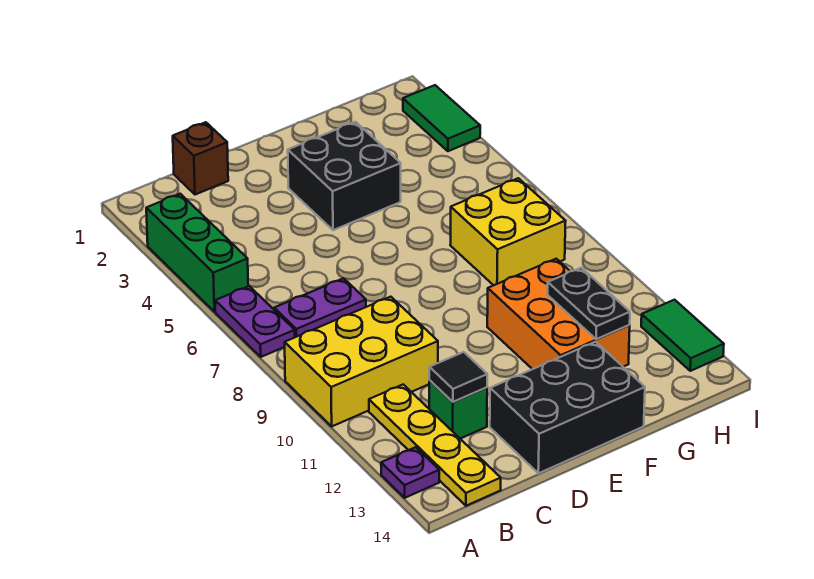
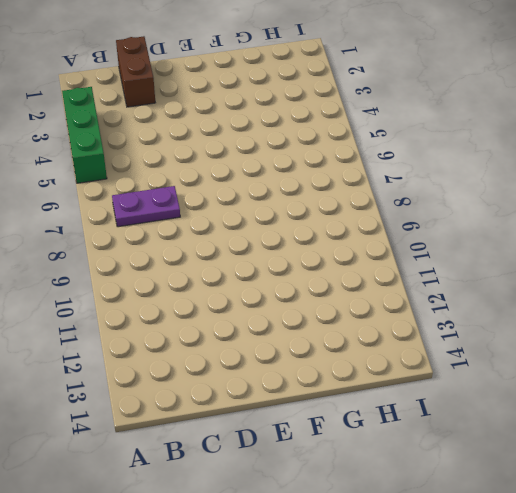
brown 1x2 brick [116,36,155,107] -> brown 1x1 brick [173,122,228,195]
none -> purple 1x2 plate [215,286,295,357]
none -> yellow 2x3 brick [285,297,438,426]
none -> purple 1x1 plate [381,447,439,498]

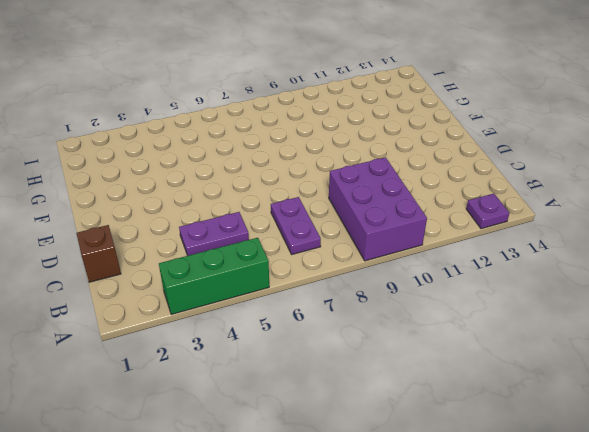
purple 2x3 brick [329,157,427,261] -> yellow 2x3 brick [285,297,438,426]
purple 1x2 plate [179,212,249,256] -> purple 1x2 plate moved to [215,286,295,357]
none -> yellow 1x4 plate [369,385,501,506]
none -> green 1x1 brick [429,380,487,439]
none -> black 2x3 brick [490,342,645,473]

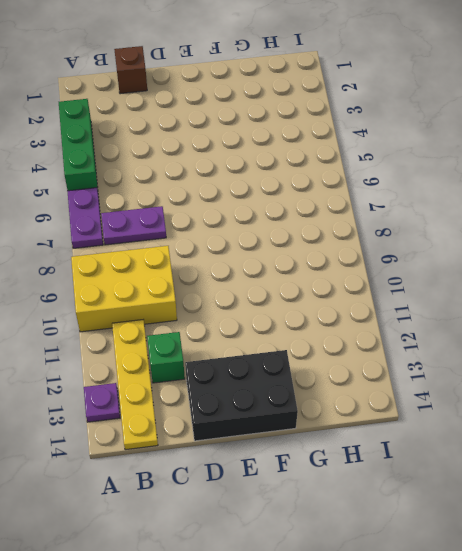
none -> black 2x2 brick [288,122,401,230]
none -> orange 2x3 brick [487,259,630,369]
none -> yellow 2x2 brick [450,178,566,285]

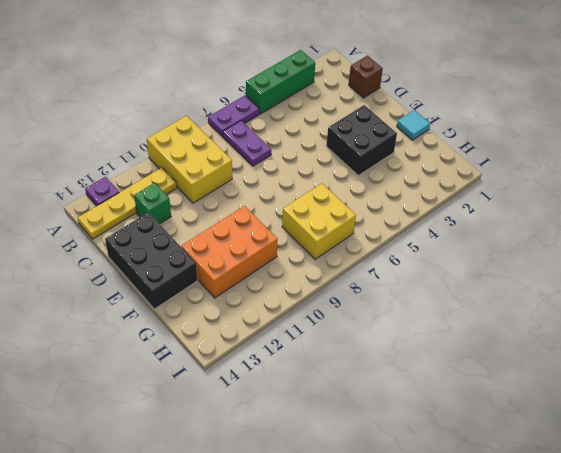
cyan 1x1 tile [397,110,430,140] -> none
none -> green 1x2 tile [403,85,480,151]
none -> green 1x2 tile [641,300,724,371]
none -> black 1x1 tile [429,352,487,402]

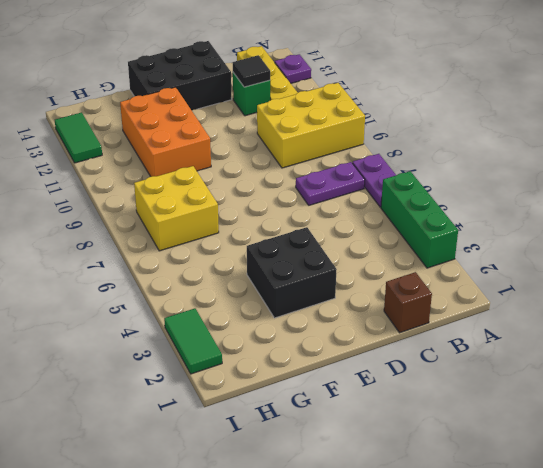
none -> black 1x2 plate [548,268,630,339]

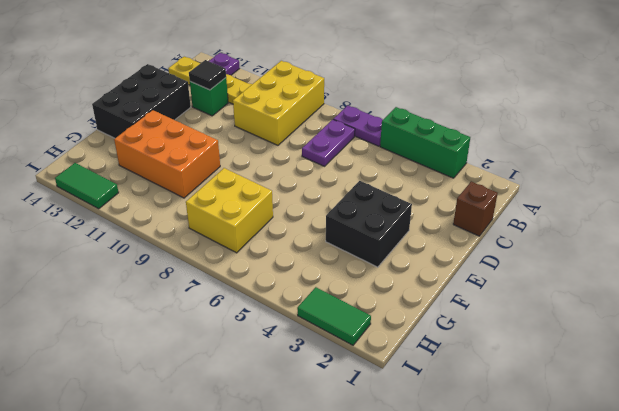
none -> black 1x2 plate [548,268,630,339]

